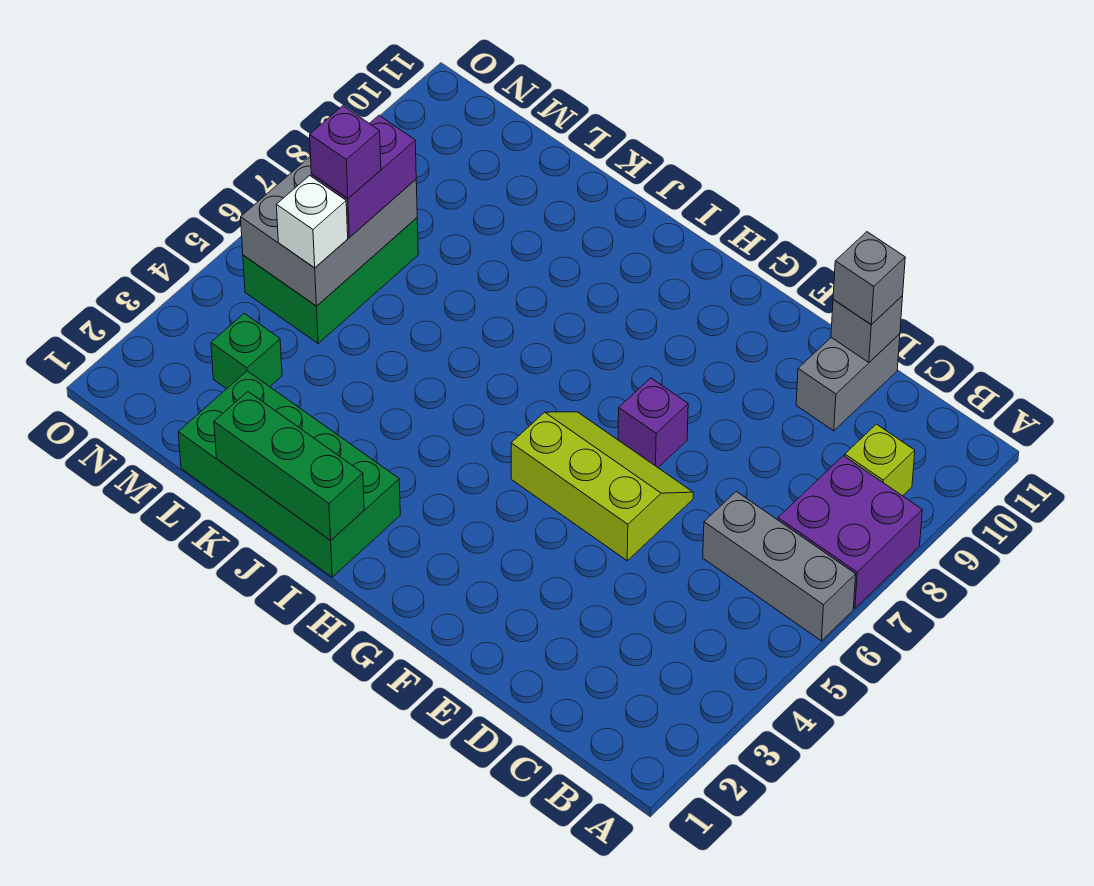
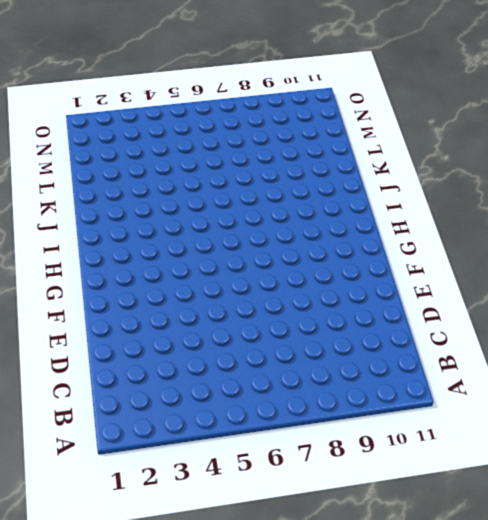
none -> grey 1x3 brick [703,491,856,641]
none -> purple 2x2 brick [778,456,922,608]
none -> lime 1x1 brick [845,424,915,496]

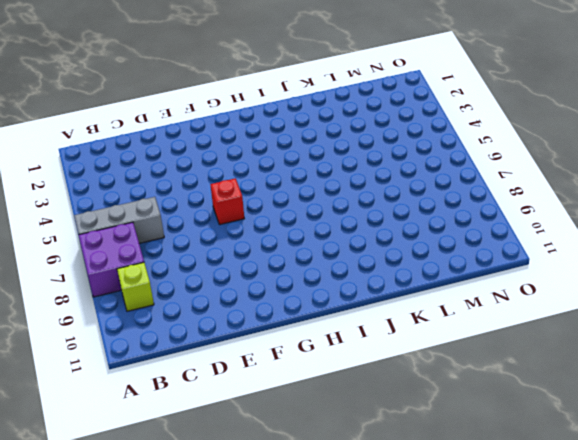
red 1x1 brick [210,178,244,225] -> lime 2x3 slope [511,412,693,561]
none -> grey 1x2 brick [796,334,900,431]
none -> purple 1x1 brick [618,378,688,467]
none -> green 2x4 brick [178,371,400,577]

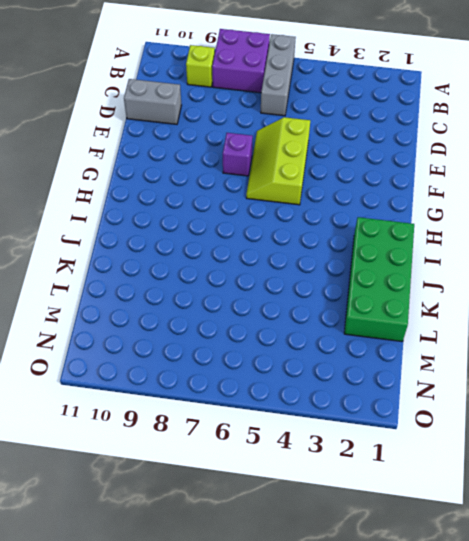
none -> green 1x1 brick [211,314,282,389]
none -> green 2x3 brick [243,218,418,343]
none -> grey 1x1 brick [831,296,903,362]

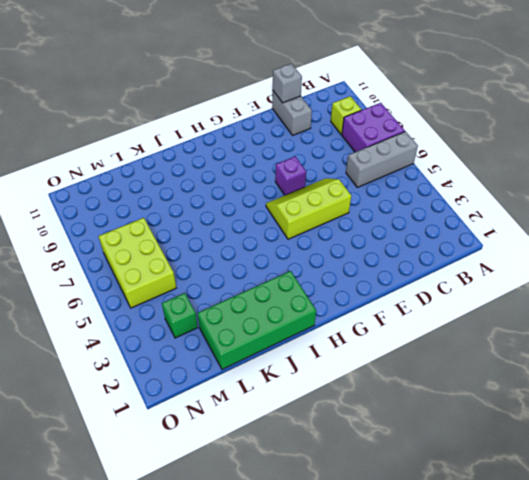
lime 2x3 brick [98,218,176,308] -> green 2x3 brick [243,218,418,343]
none -> green 1x3 brick [214,392,364,540]
none -> grey 2x3 brick [241,156,417,306]
none -> grey 1x1 brick [833,232,905,325]

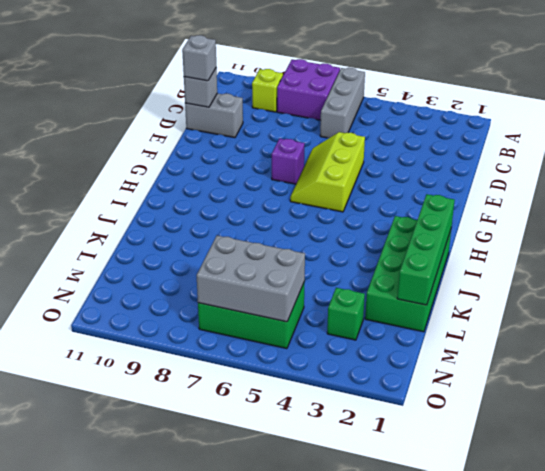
green 1x4 brick [397,194,455,305] -> green 1x3 brick [214,392,364,540]
none -> white 1x1 brick [276,176,348,268]
none -> purple 1x2 brick [311,116,416,237]
none -> purple 1x1 brick [310,106,381,199]

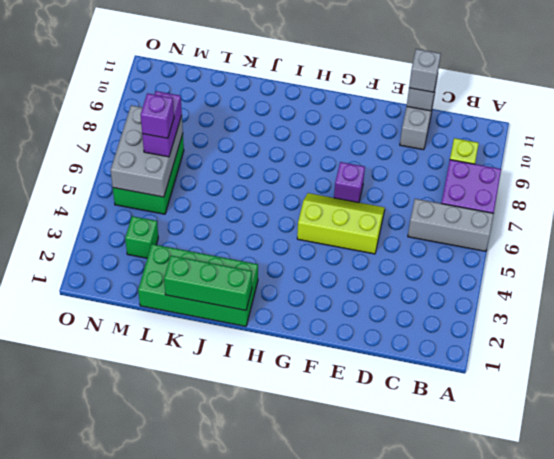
none -> white 1x1 brick [276,176,348,268]

